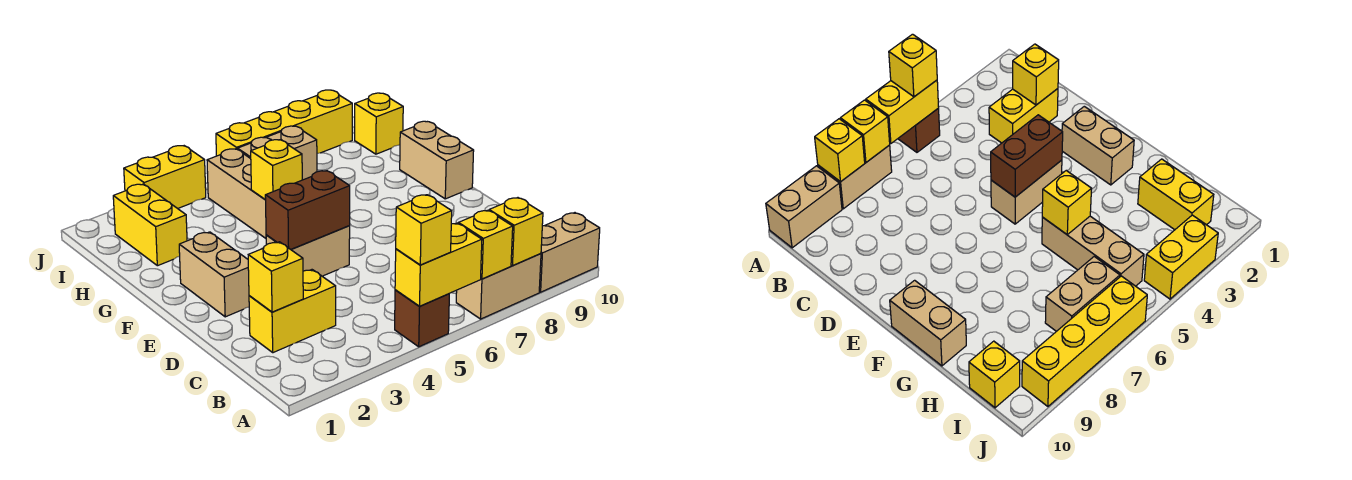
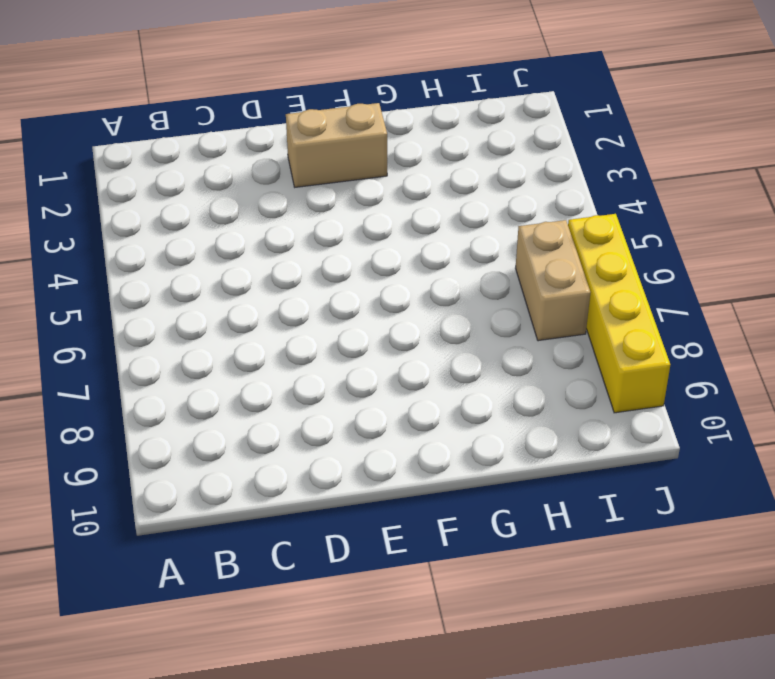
none -> brown 1x1 brick [395,290,449,347]
none -> tan 1x2 brick [456,253,541,319]
none -> tan 1x2 brick [539,213,600,292]

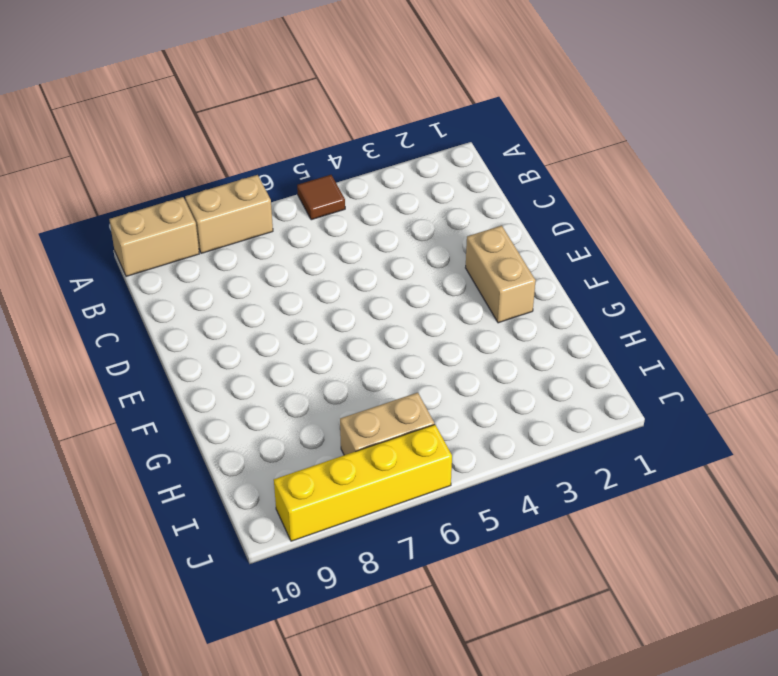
brown 1x1 tile [297,175,345,220] -> brown 1x1 brick [395,290,449,347]
none -> yellow 1x2 brick [249,270,336,353]
none -> tan 1x2 brick [266,226,350,276]
none -> tan 1x2 brick [400,121,474,199]

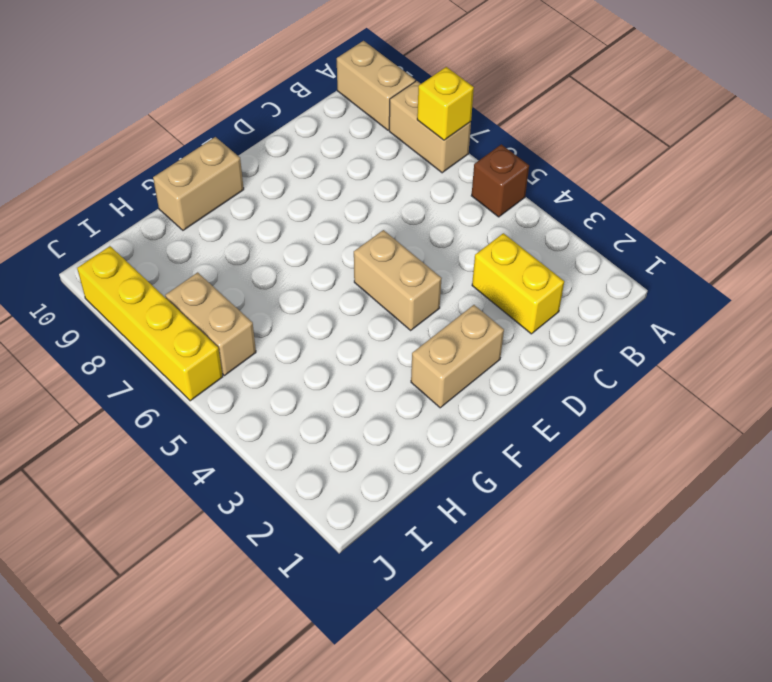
none -> tan 1x3 brick [207,149,266,238]
none -> yellow 1x2 brick [113,184,187,266]
none -> yellow 1x1 brick [355,93,403,154]

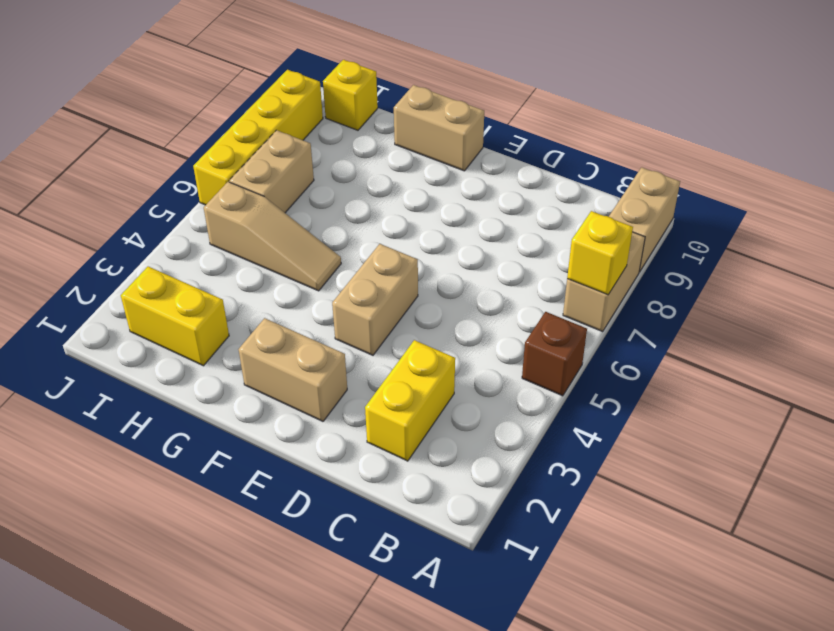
tan 1x3 slope [204,182,341,291] -> tan 1x3 brick [207,149,266,238]
none -> yellow 1x2 brick [124,146,206,209]
none -> yellow 1x2 brick [395,223,482,306]
none -> yellow 1x1 brick [489,198,543,266]

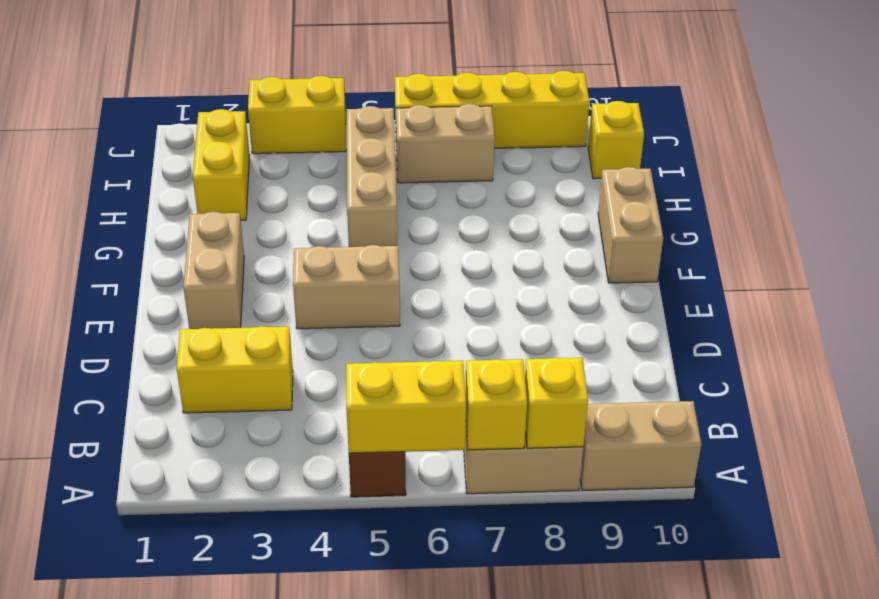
none -> yellow 1x1 brick [248,242,303,312]
none -> brown 1x2 brick [265,171,350,249]
none -> yellow 1x1 brick [251,140,302,200]

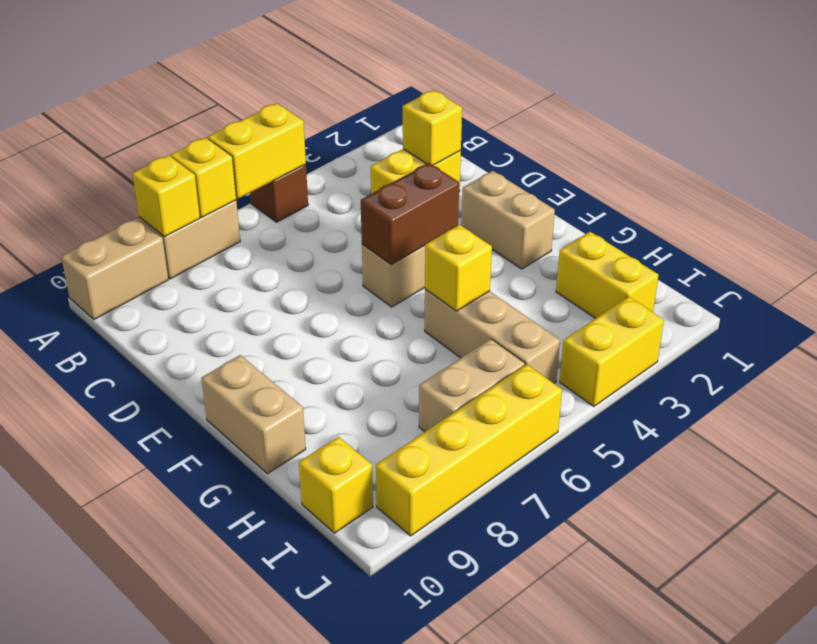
none -> yellow 1x1 brick [396,195,452,265]

